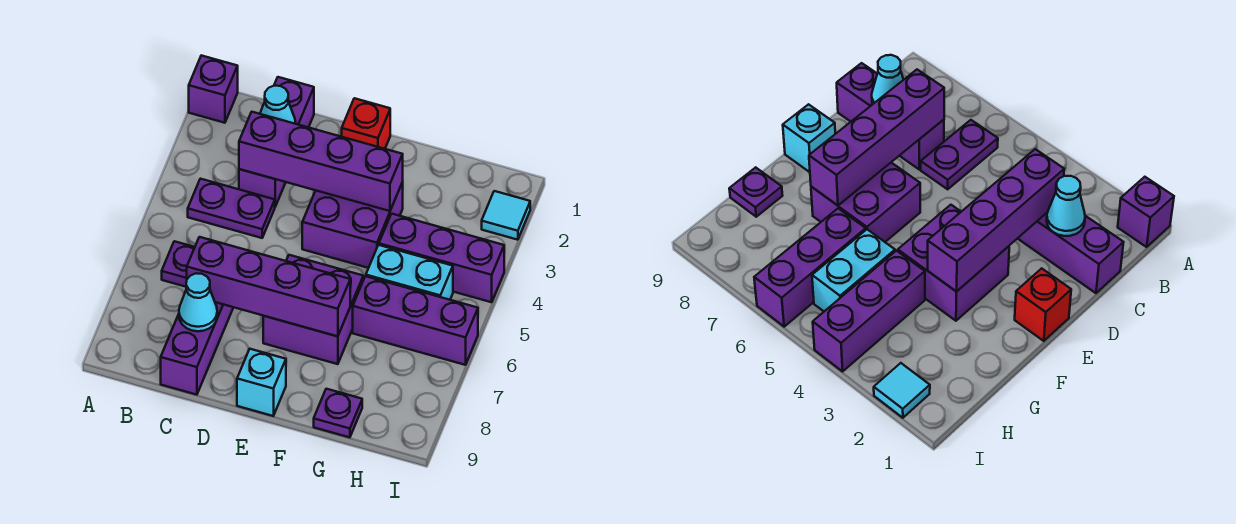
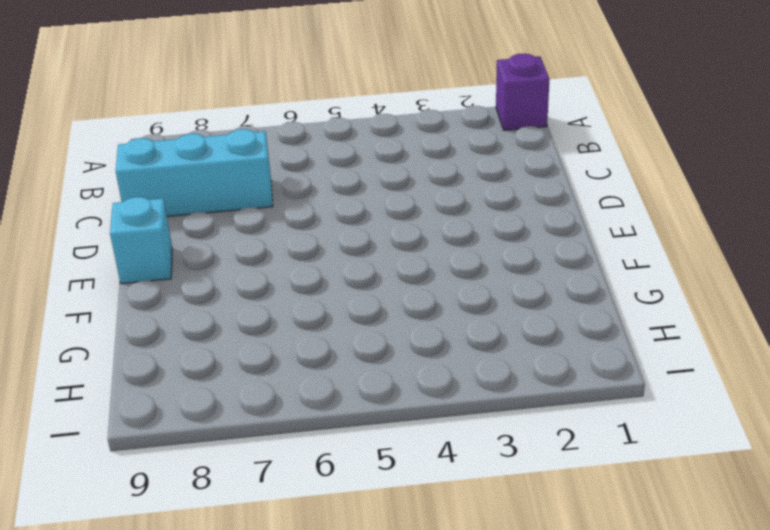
cyan 1x3 brick [116,129,273,216] -> purple 1x3 brick [161,302,233,395]
none -> purple 1x2 plate [188,179,275,238]
none -> purple 1x2 plate [162,241,195,287]
none -> purple 1x3 brick [239,77,314,207]

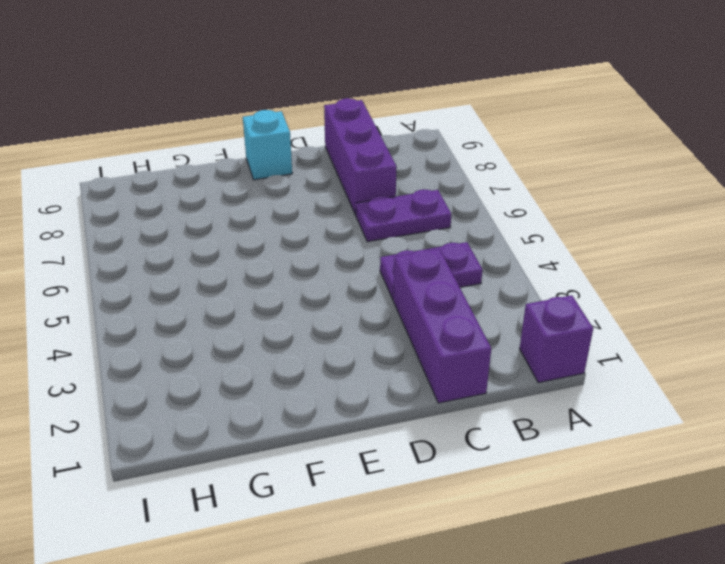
none -> red 1x1 brick [342,98,390,149]
none -> purple 2x2 brick [302,182,403,268]
none -> purple 2x2 brick [263,255,363,364]

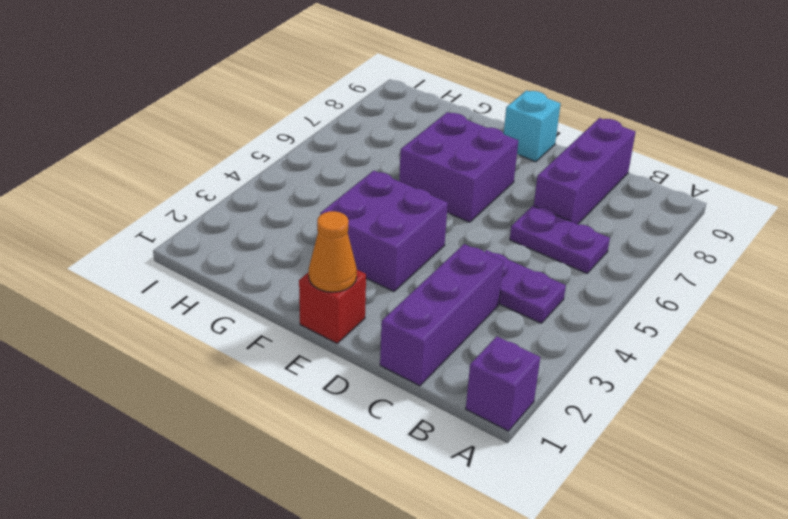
orange 1x1 cone [309,211,357,292] -> none
none -> purple 1x3 brick [379,214,504,302]
none -> cyan 1x2 brick [366,245,453,300]
none -> purple 1x3 brick [353,276,478,365]

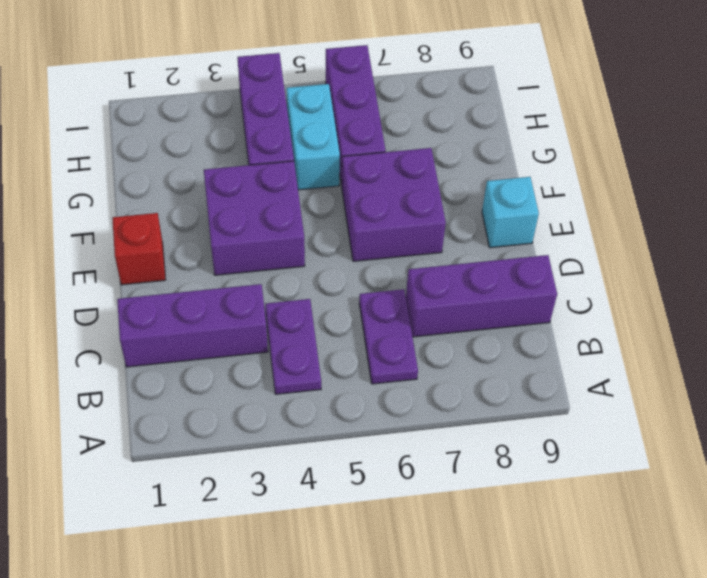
none -> purple 1x1 brick [189,55,238,123]
none -> purple 1x1 plate [314,389,362,437]
none -> cyan 1x1 tile [482,191,530,240]

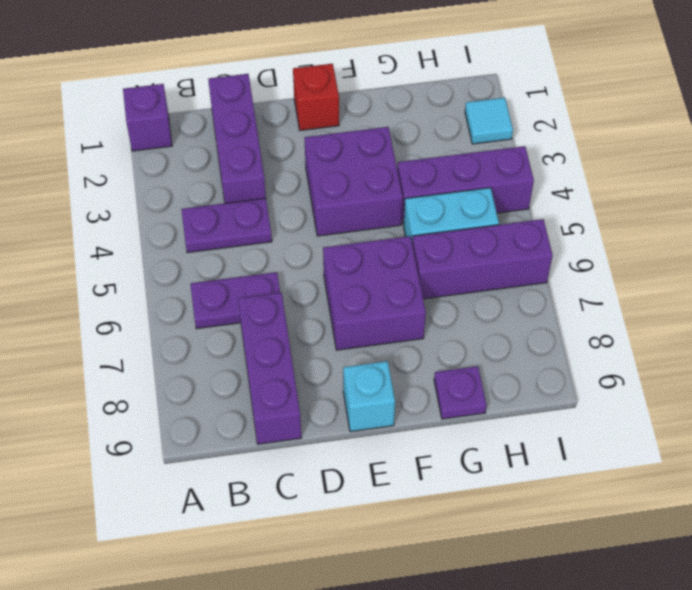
none -> cyan 1x1 cone [260,86,296,124]
none -> purple 1x4 brick [239,112,403,211]
none -> purple 1x4 brick [187,237,350,336]

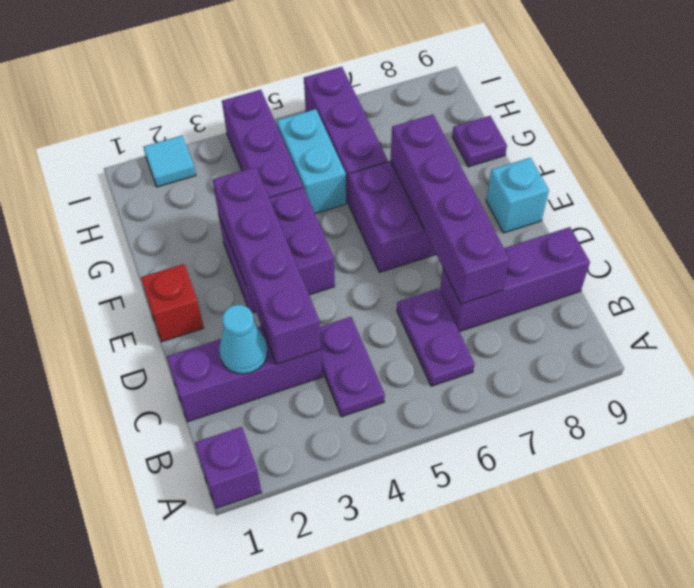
none -> cyan 1x1 cone [179,273,217,331]

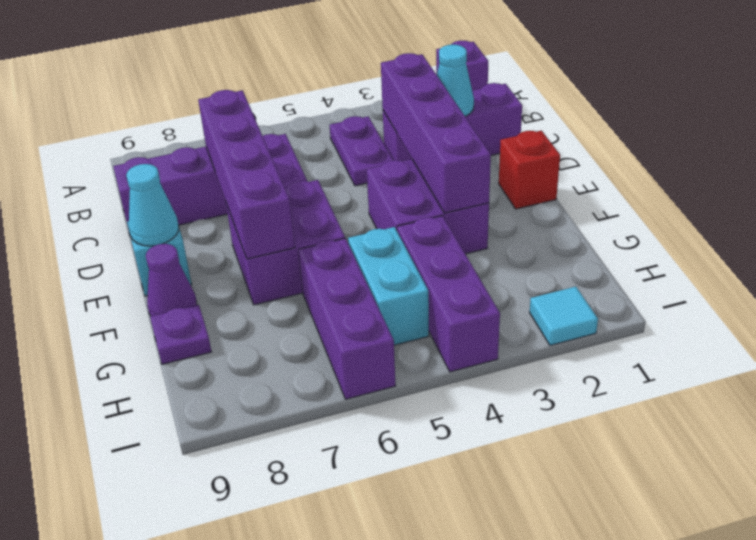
cyan 1x1 cone [126,164,179,246] -> cyan 1x1 cone moved to [179,273,217,331]
purple 1x1 cone [146,244,197,316] -> none

